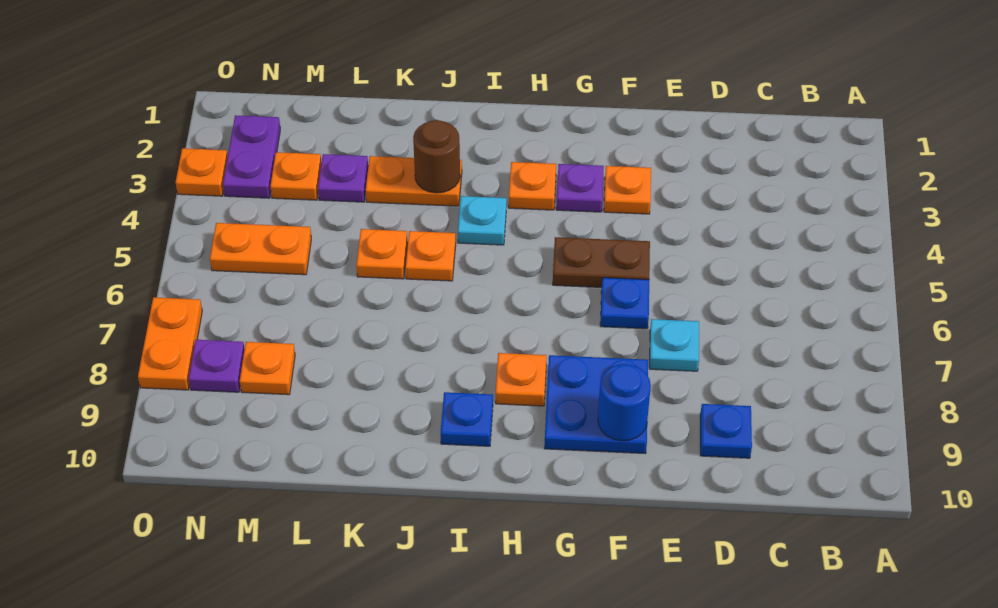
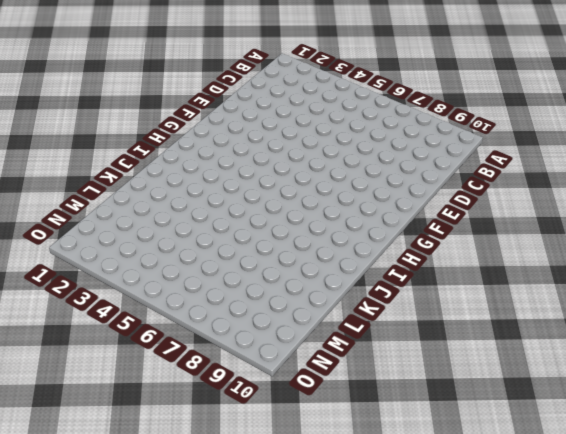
none -> blue 1x1 plate [700,404,752,458]
none -> cyan 1x1 plate [650,319,699,371]
none -> orange 1x1 plate [604,166,651,214]

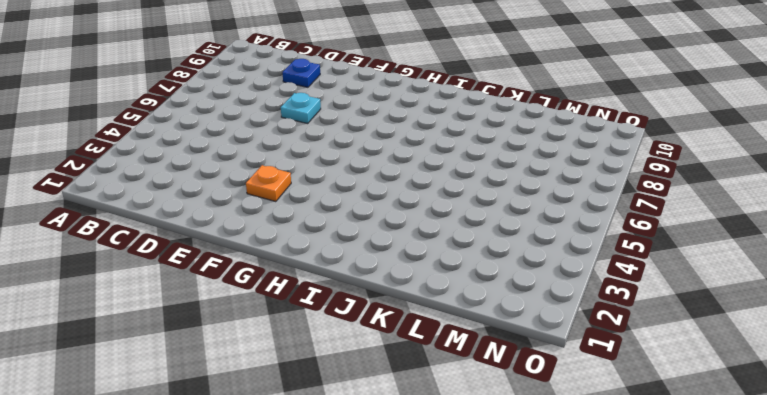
none -> brown 1x2 plate [553,237,650,287]
none -> blue 1x1 plate [600,278,649,329]
none -> blue 2x2 plate [544,355,648,454]

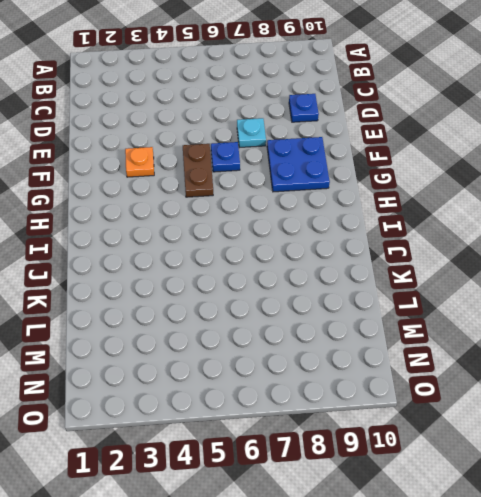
none -> purple 1x1 plate [556,164,604,212]
none -> orange 1x1 plate [509,162,556,210]
none -> orange 1x1 plate [496,353,546,406]

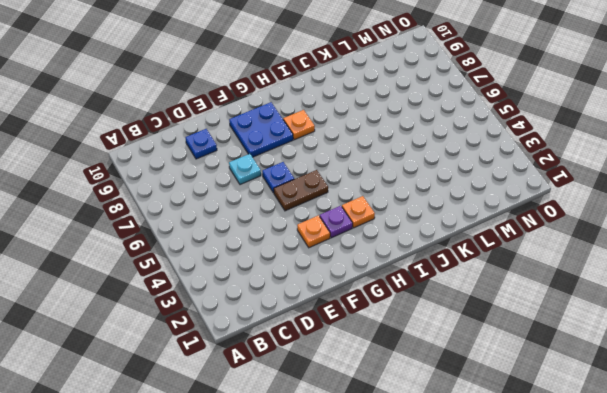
none -> cyan 1x1 plate [458,196,506,245]
none -> blue 1x1 plate [441,392,493,446]
none -> orange 1x2 plate [366,156,462,206]

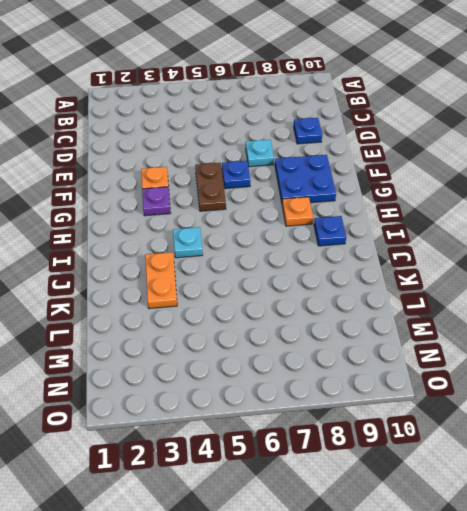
none -> orange 1x1 plate [509,162,556,210]
none -> orange 1x1 plate [405,231,456,281]
none -> orange 1x1 plate [356,229,408,279]

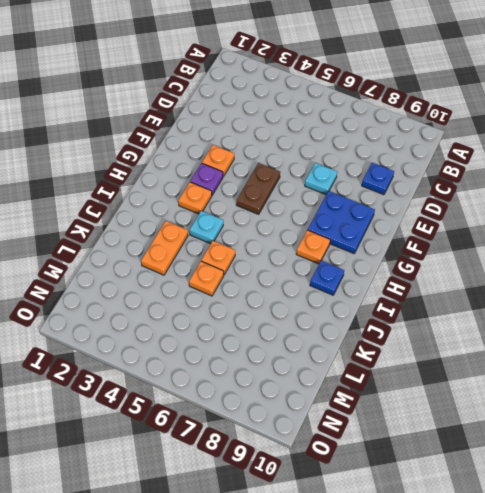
none -> blue 1x1 plate [600,278,649,329]
none -> purple 1x1 plate [318,154,368,202]
none -> orange 1x1 plate [270,152,321,200]

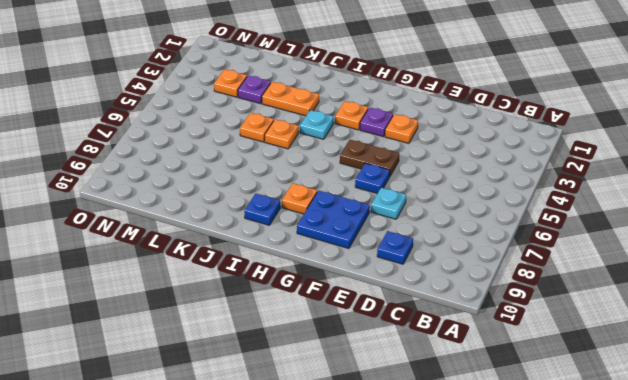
none -> orange 1x2 plate [210,223,311,275]
none -> orange 1x1 plate [240,342,295,395]
none -> purple 1x2 plate [223,115,280,198]

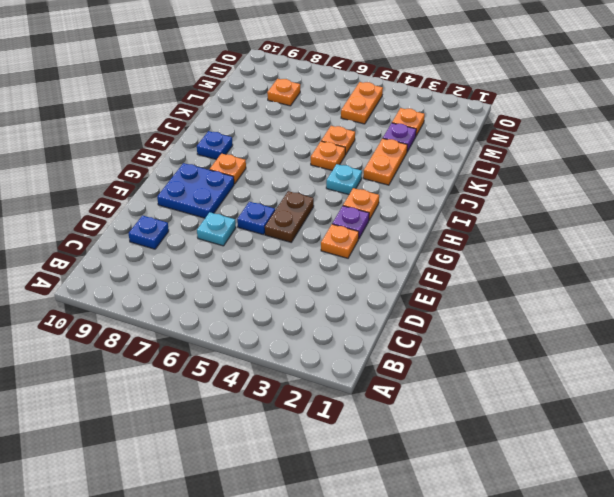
none -> purple 1x2 plate [223,115,280,198]
none -> purple 1x1 plate [189,340,245,392]
none -> orange 1x1 plate [176,148,228,196]

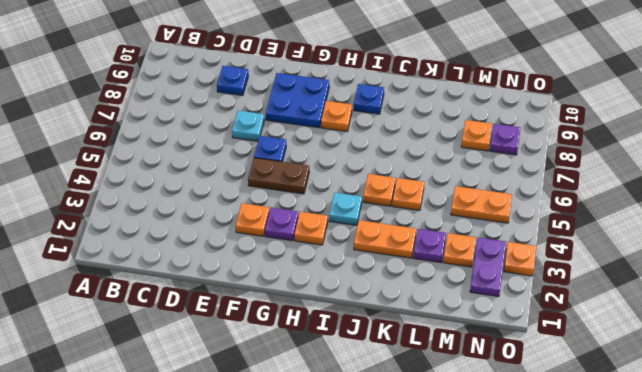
none -> orange 1x2 plate [138,297,202,390]
none -> blue 1x1 round brick [598,364,651,441]
none -> brown 1x1 round brick [413,120,460,193]

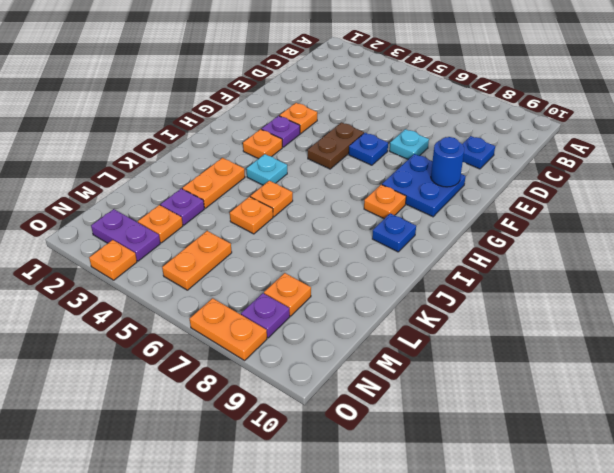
none -> brown 1x1 round brick [413,120,460,193]

